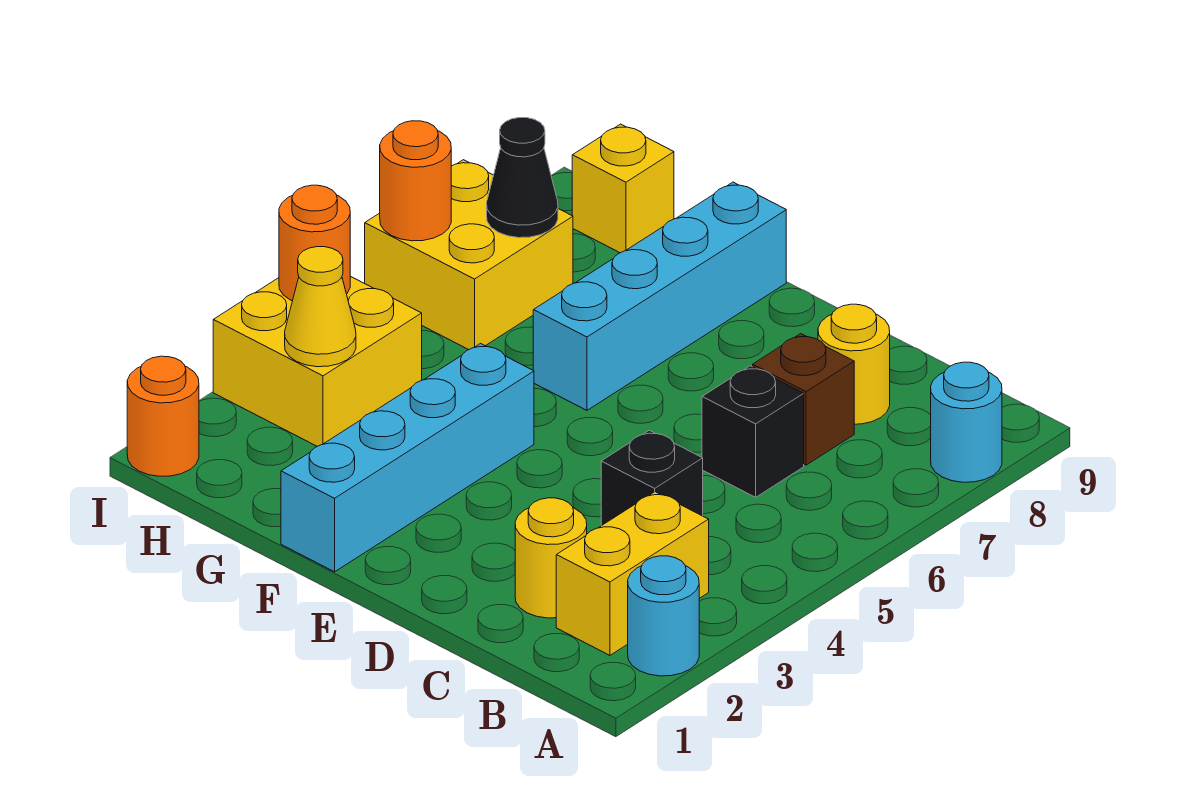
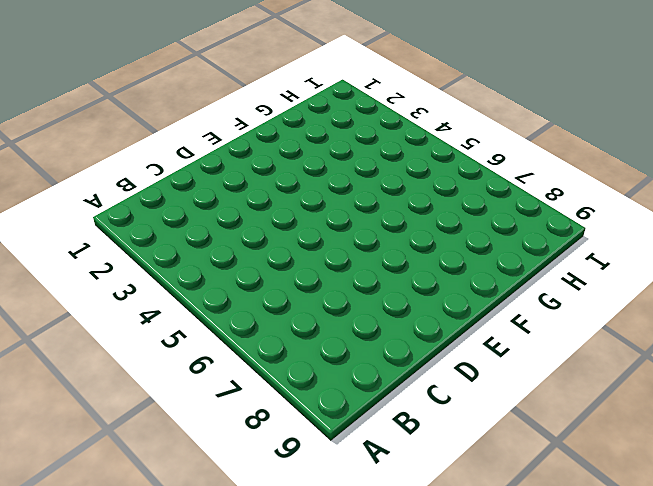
none -> cyan 1x1 round brick [628,556,699,676]
none -> cyan 1x1 round brick [931,362,1002,482]
none -> yellow 1x2 brick [556,492,709,655]

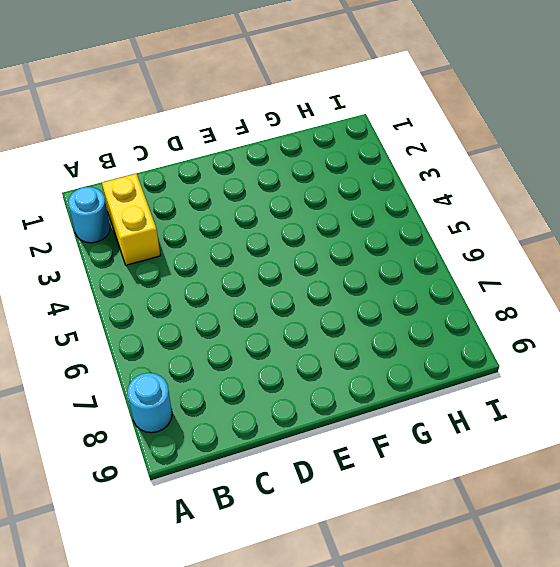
none -> yellow 1x1 round brick [515,498,587,618]
none -> black 1x1 brick [601,430,703,526]
none -> black 1x1 brick [702,366,804,497]

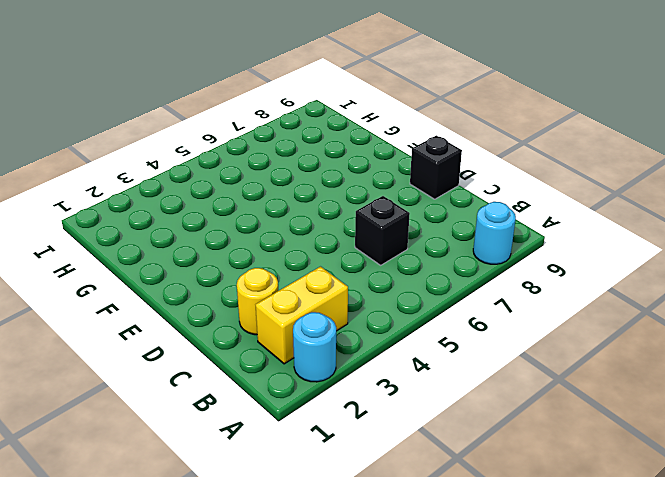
black 1x1 brick [410,135,462,199] -> black 1x1 brick moved to [601,430,703,526]
none -> brown 1x1 brick [753,334,854,465]
none -> yellow 1x1 round brick [818,304,890,424]
none -> cyan 1x4 brick [281,344,534,572]

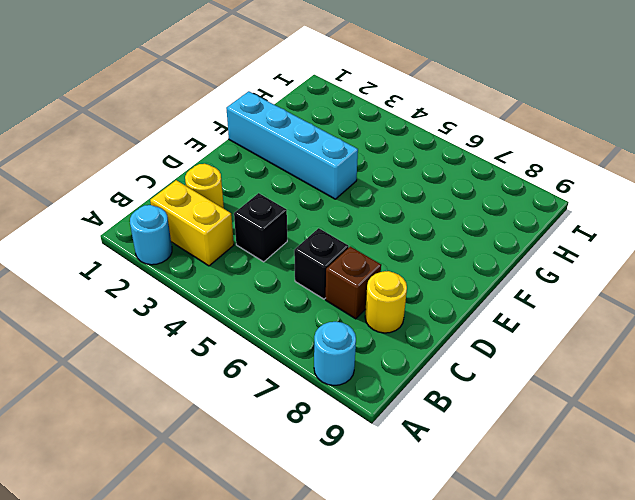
none -> cyan 1x4 brick [533,182,786,410]
none -> yellow 2x2 brick [213,276,422,446]
none -> yellow 2x2 brick [365,160,573,350]

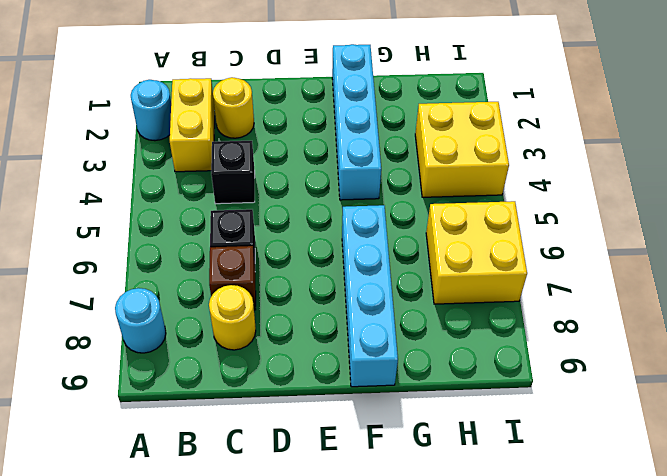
none -> yellow 1x1 brick [572,124,674,253]
none -> orange 1x1 round brick [127,356,199,476]
none -> yellow 1x1 cone [285,247,356,367]

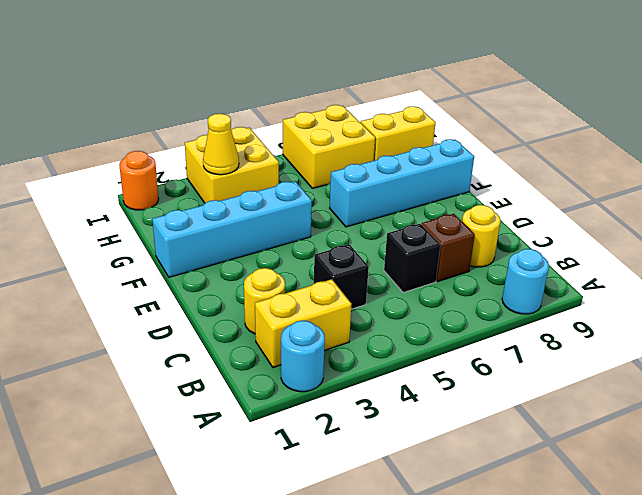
yellow 1x2 brick [360,106,436,161] -> yellow 1x1 brick [572,124,674,253]
none -> black 1x1 cone [487,118,558,238]
none -> orange 1x1 round brick [279,185,350,301]
none -> orange 1x1 round brick [380,121,451,241]

